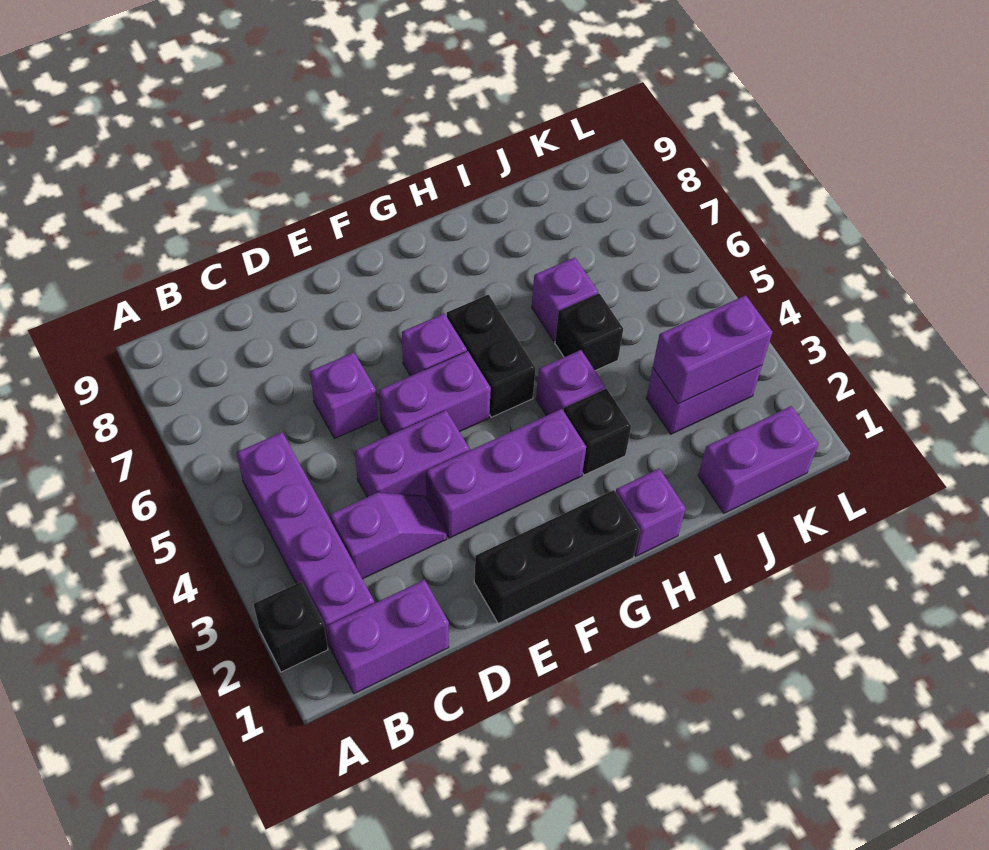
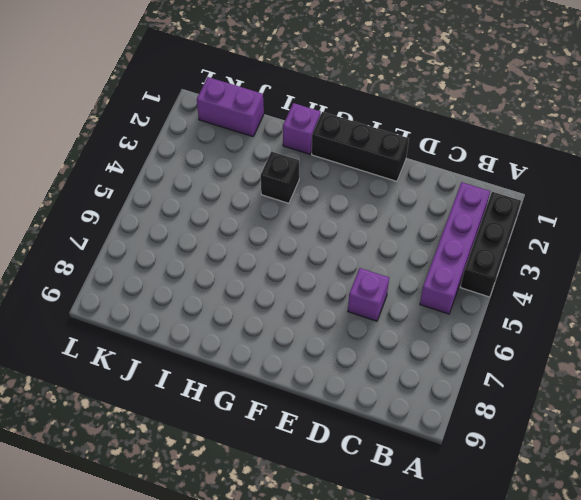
black 1x3 brick [461,192,521,297] -> black 1x1 brick [254,582,328,672]
none -> purple 1x2 brick [328,580,449,694]
none -> purple 1x2 slope [330,493,447,579]
none -> purple 1x2 brick [355,410,469,497]

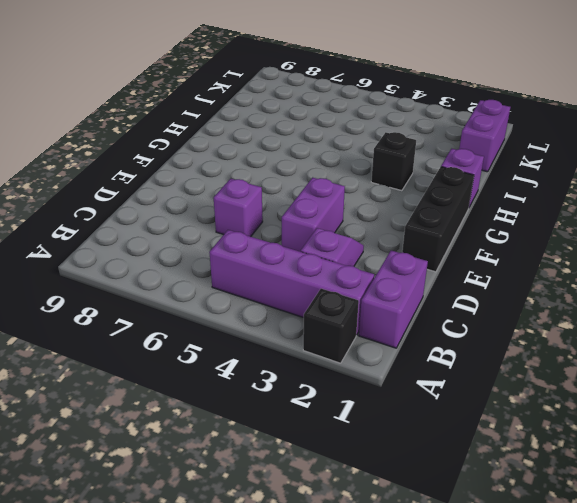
none -> purple 1x3 brick [426,409,586,538]
none -> purple 1x2 brick [379,351,491,435]
none -> purple 1x1 brick [402,314,467,376]

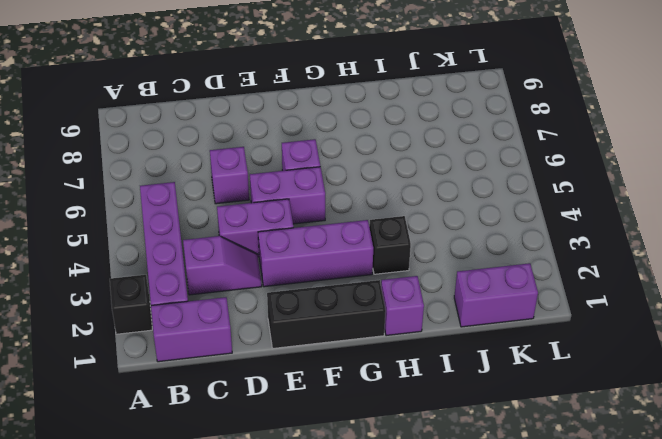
none -> black 1x2 brick [447,295,536,417]
none -> purple 1x1 brick [536,350,605,416]
none -> black 1x1 brick [555,294,623,370]

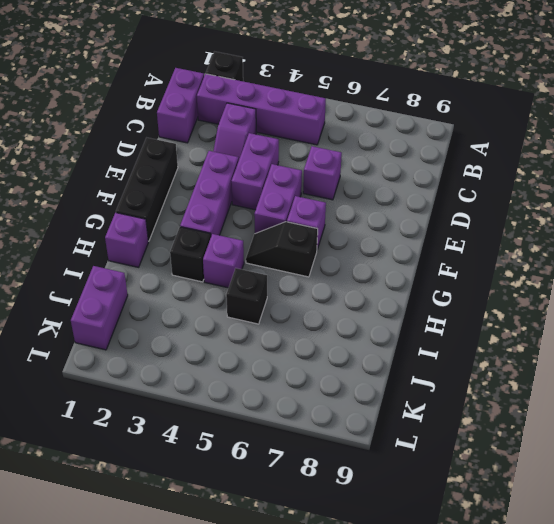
black 1x2 slope [246,222,318,277] -> black 1x2 brick [447,295,536,417]
none -> purple 1x1 brick [532,257,598,341]
none -> purple 1x2 brick [646,365,762,434]
none -> purple 1x2 brick [653,295,772,404]

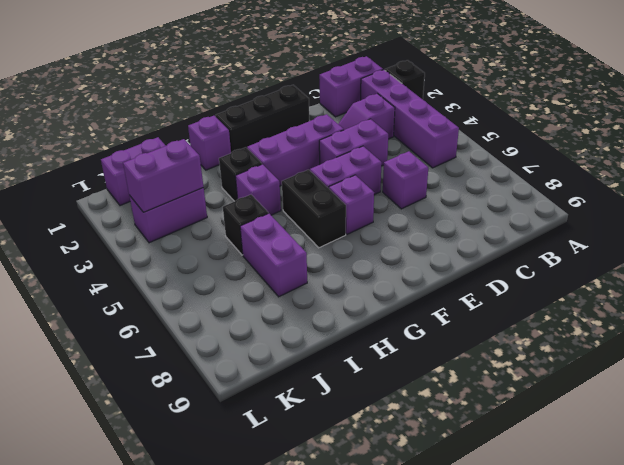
purple 1x2 brick [240,213,307,297] -> purple 1x1 brick [532,257,598,341]

